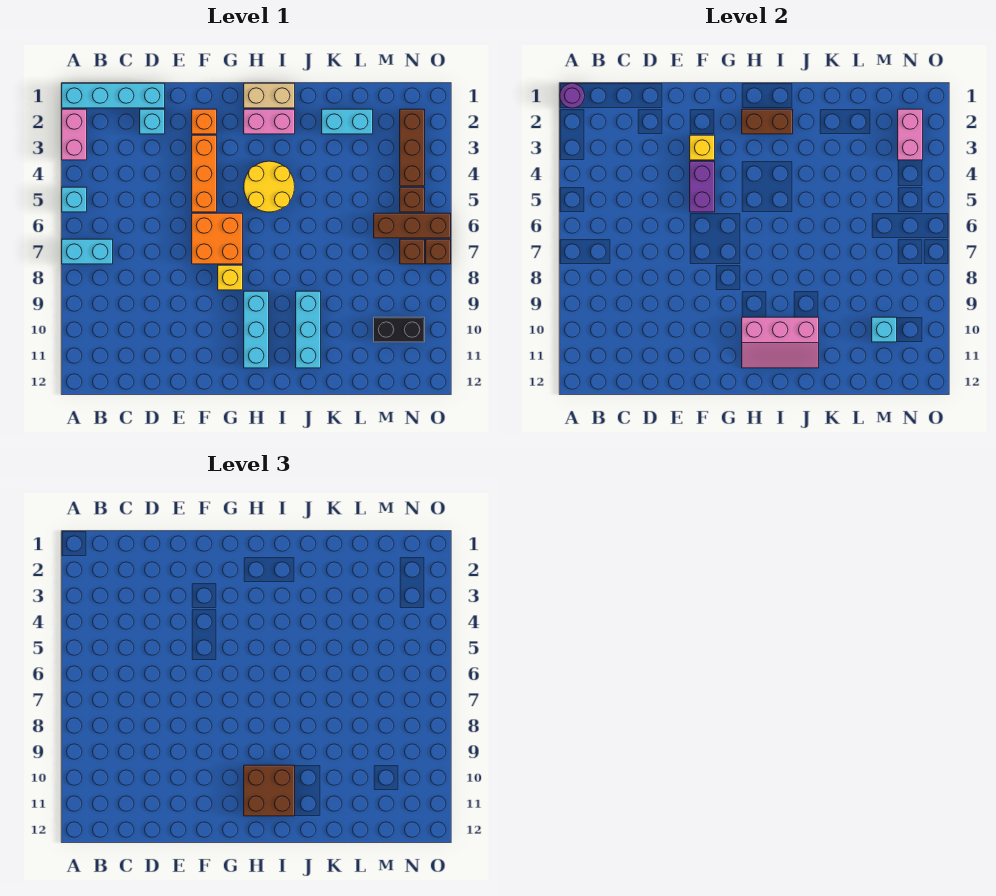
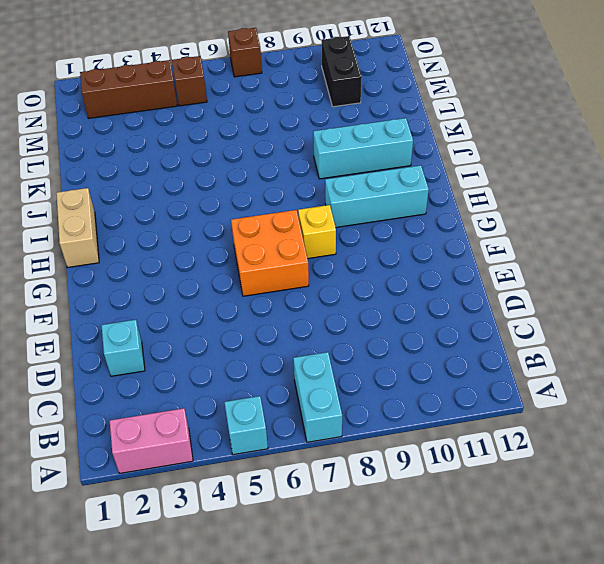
none -> cyan 1x4 brick [62,83,165,108]
none -> orange 1x1 brick [192,109,217,134]
none -> orange 1x3 brick [192,135,217,212]

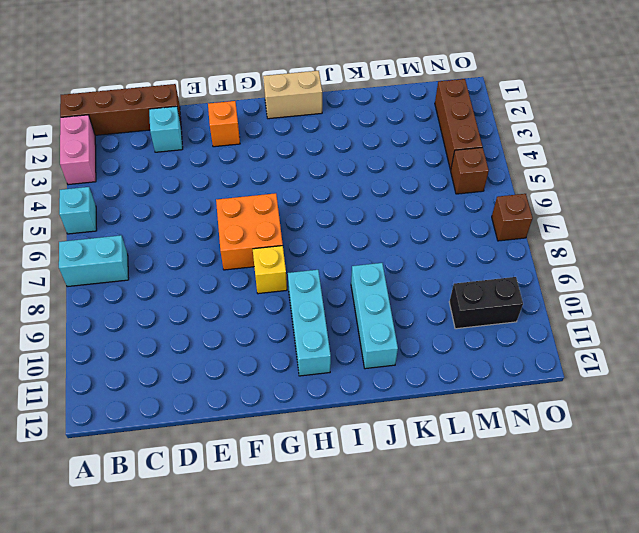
brown 1x4 brick [60,84,181,135] -> cyan 1x4 brick [62,83,165,108]
none -> orange 1x3 brick [192,135,217,212]
none -> pink 1x2 brick [244,109,295,134]
none -> yellow 2x2 round brick [244,161,295,212]

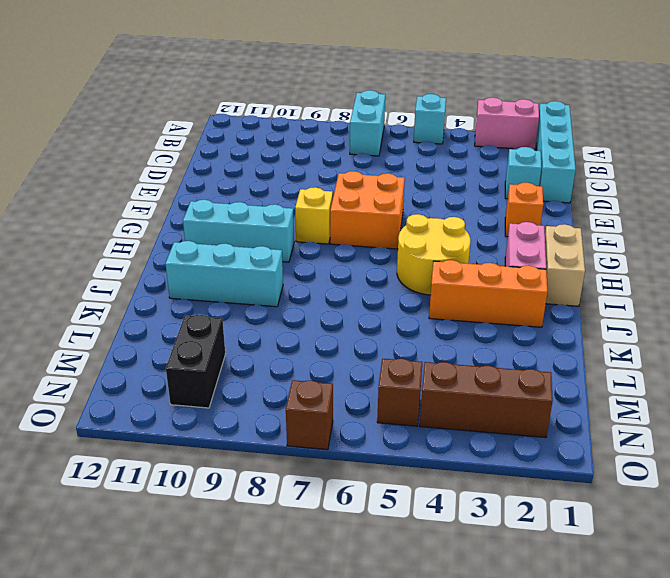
orange 1x3 brick [429,260,547,327] -> orange 1x3 brick moved to [192,135,217,212]
none -> cyan 1x2 brick [322,109,373,134]
none -> brown 1x3 brick [374,213,451,238]
none -> brown 1x1 brick [400,239,425,264]

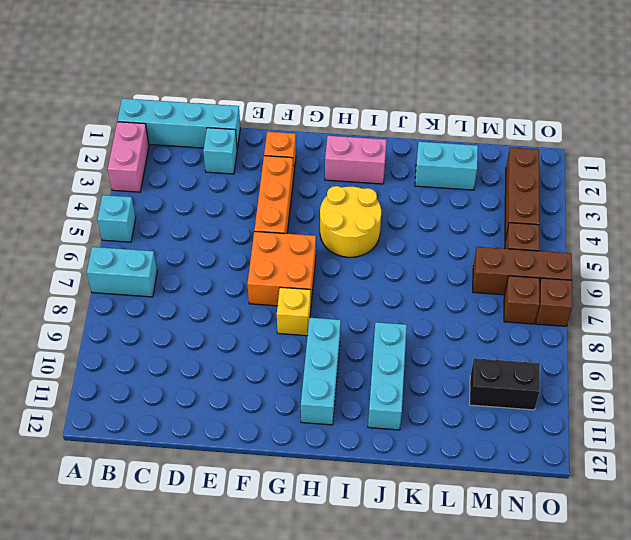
none -> tan 1x2 brick [244,83,295,108]
none -> purple 1x1 round brick [560,83,585,108]
none -> yellow 1x1 brick [690,135,715,160]

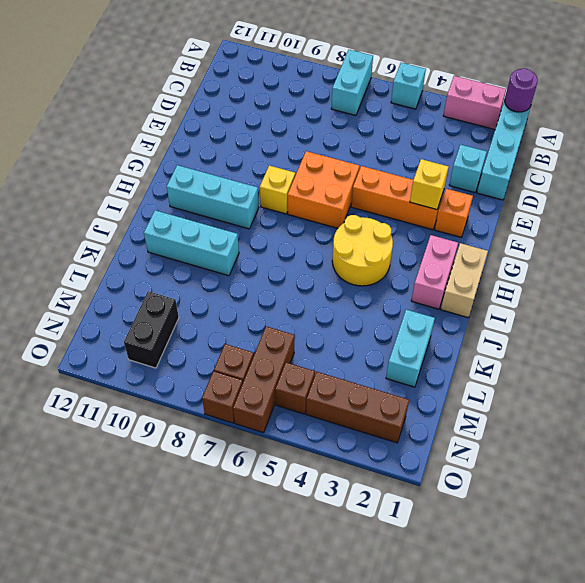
none -> purple 1x2 brick [690,161,715,212]
none -> brown 1x2 brick [742,109,793,134]
none -> pink 2x3 slope [742,317,819,368]

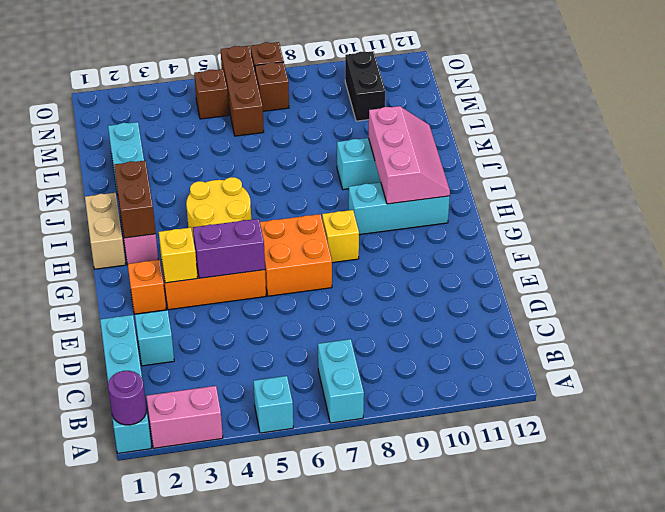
none -> brown 1x3 brick [400,109,425,186]
none -> cyan 1x1 brick [872,317,897,342]
none -> pink 1x2 brick [898,109,923,160]

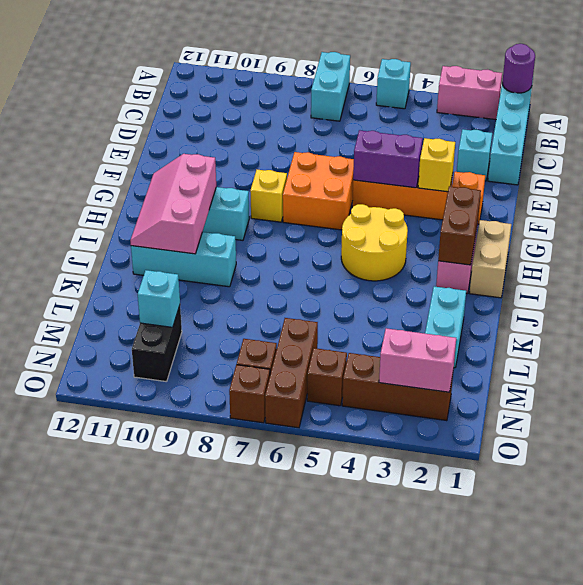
none -> brown 2x2 brick [244,765,295,816]

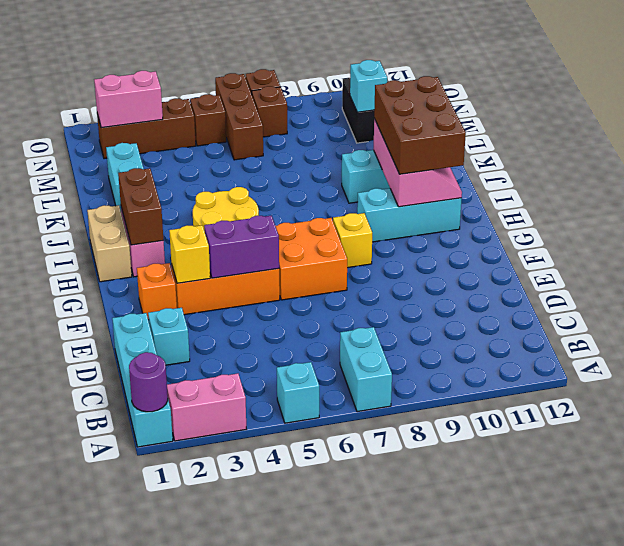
brown 2x3 brick [374,76,466,174] -> brown 2x2 brick [244,765,295,816]

